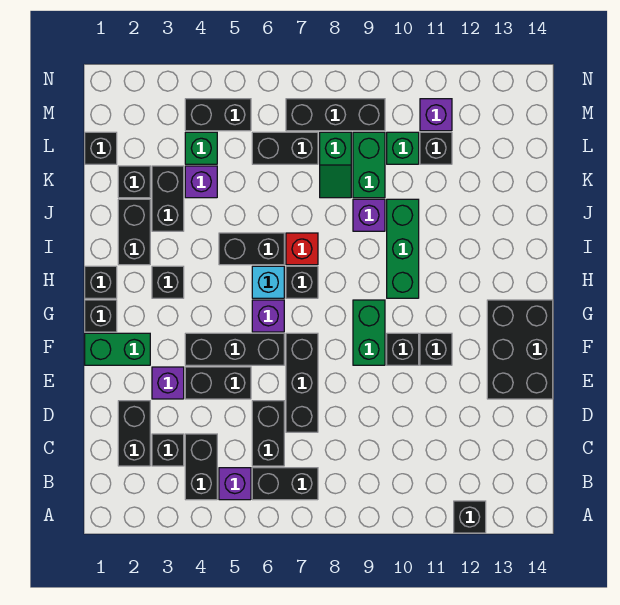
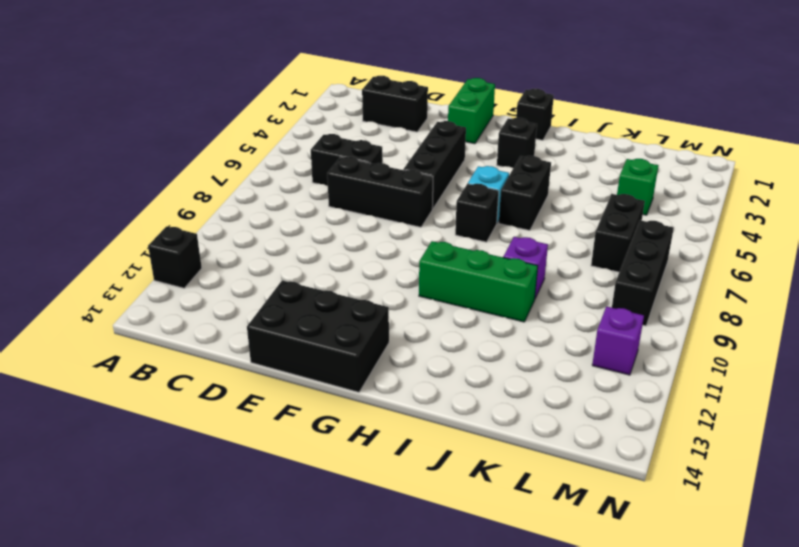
none -> black 1x2 brick [185,434,217,500]
none -> purple 1x1 brick [219,468,251,500]
none -> black 1x2 brick [252,468,318,500]
none -> black 1x1 brick [152,434,184,466]

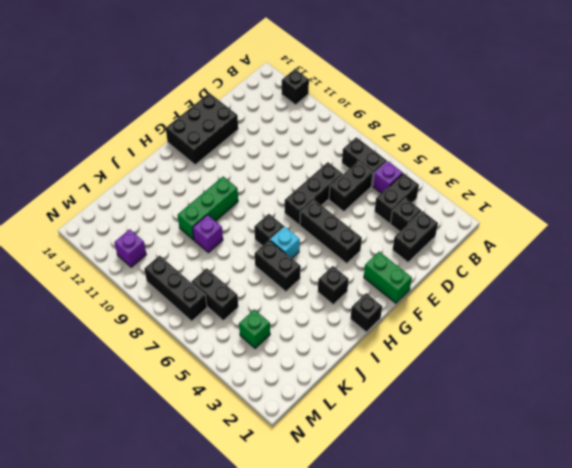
none -> purple 1x1 brick [152,367,184,399]
none -> black 1x2 brick [185,367,251,399]
none -> green 1x2 brick [353,300,385,365]
none -> black 1x1 brick [387,333,419,365]

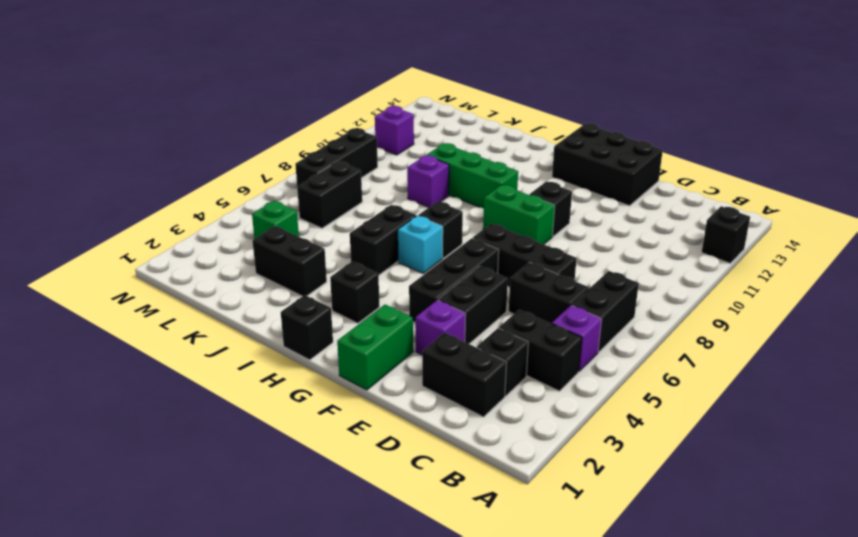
none -> black 1x1 brick [420,333,452,365]
none -> black 1x1 brick [85,300,117,332]
none -> purple 1x1 brick [252,300,284,332]
none -> black 1x2 brick [118,199,150,265]

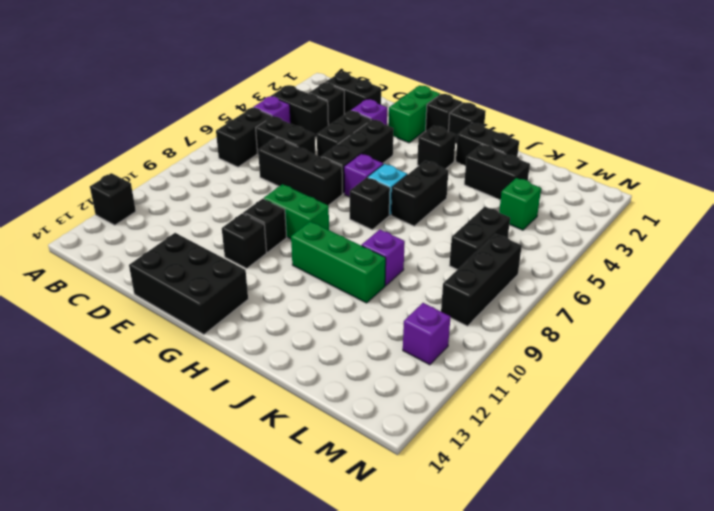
none -> red 1x1 brick [286,233,318,265]
none -> black 1x1 brick [118,166,150,198]
none -> purple 1x1 brick [185,166,217,198]
none -> green 1x2 slope [320,132,351,198]

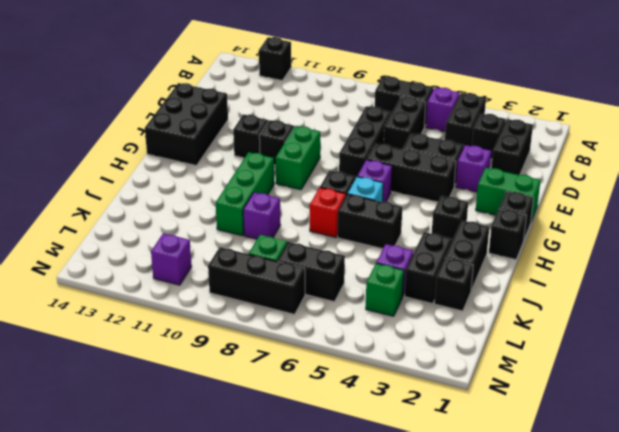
none -> green 1x2 brick [353,132,385,198]
none -> black 1x1 brick [85,132,117,164]
none -> green 1x1 brick [387,132,419,164]
none -> black 1x1 brick [420,132,452,164]

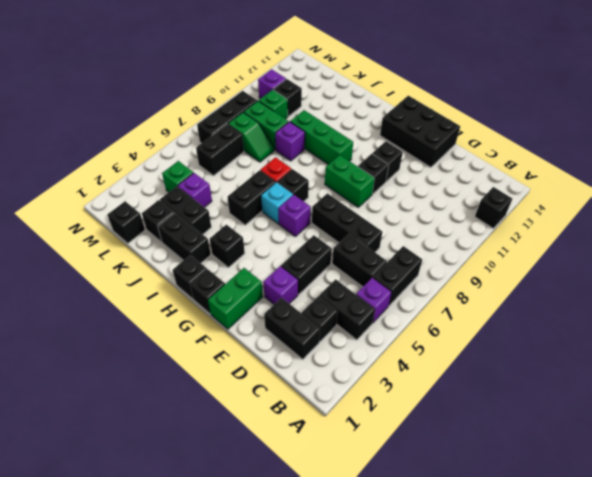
none -> black 1x3 brick [185,333,284,365]
none -> black 1x2 brick [185,99,251,131]

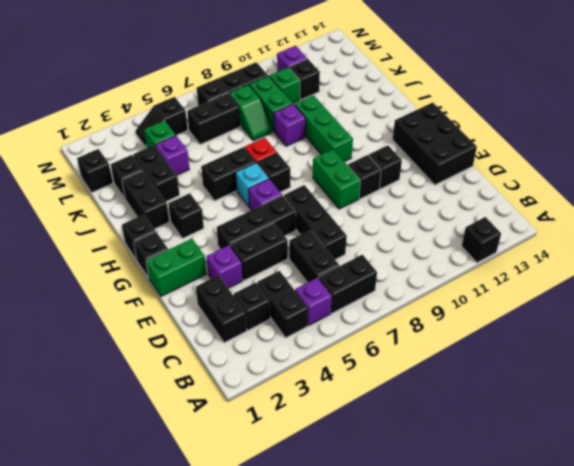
black 1x2 slope [136,97,188,148] -> black 1x2 brick [185,99,251,131]

